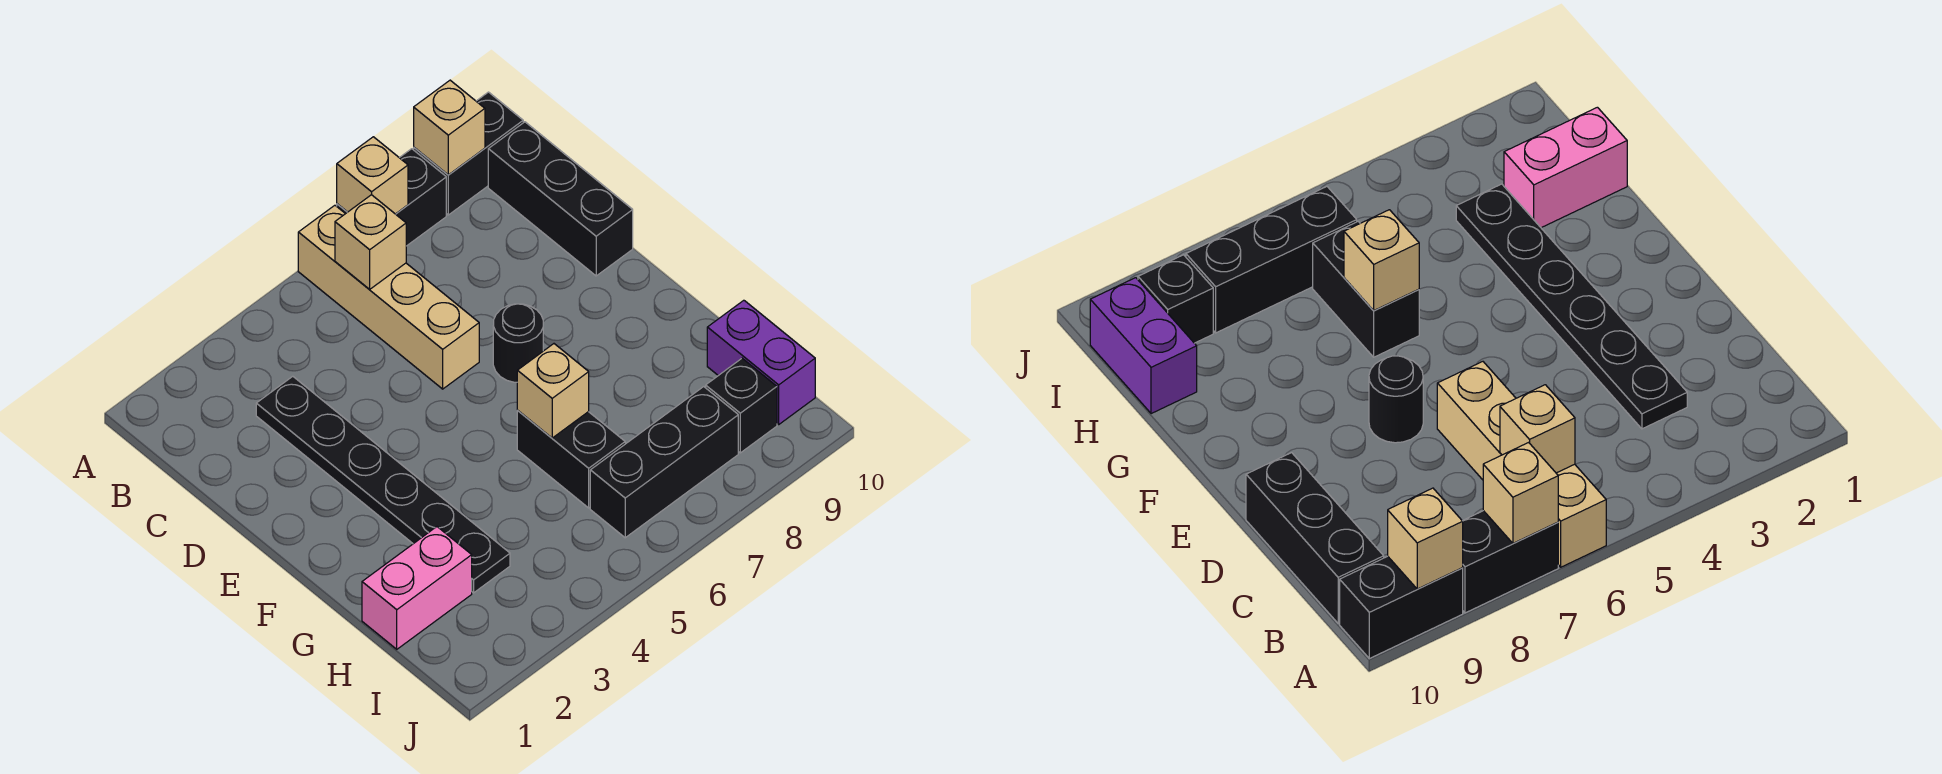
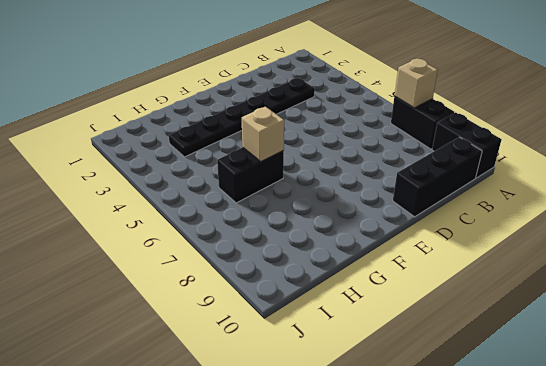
none -> tan 1x4 brick [298,205,479,389]
none -> black 1x1 round brick [493,304,543,382]
none -> pink 1x2 brick [362,527,472,649]

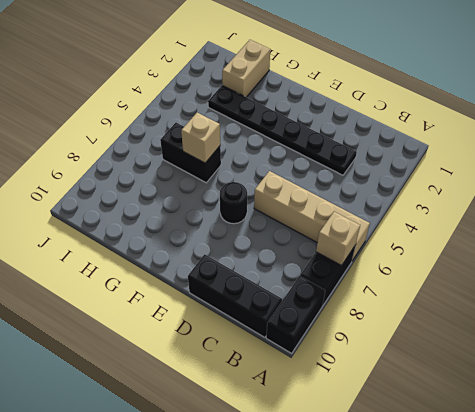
tan 1x2 brick [222,40,270,97] -> pink 1x2 brick [362,527,472,649]
none -> purple 1x2 brick [707,300,815,424]
none -> black 1x3 brick [590,387,738,538]
none -> black 1x1 brick [706,358,777,453]

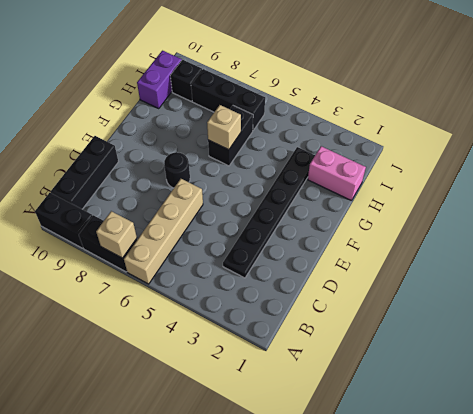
none -> tan 1x1 brick [414,80,485,175]
none -> tan 1x1 brick [335,195,406,289]

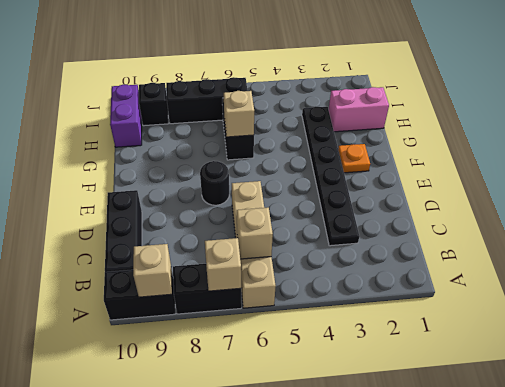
orange 1x1 plate [338,144,370,173] -> none

